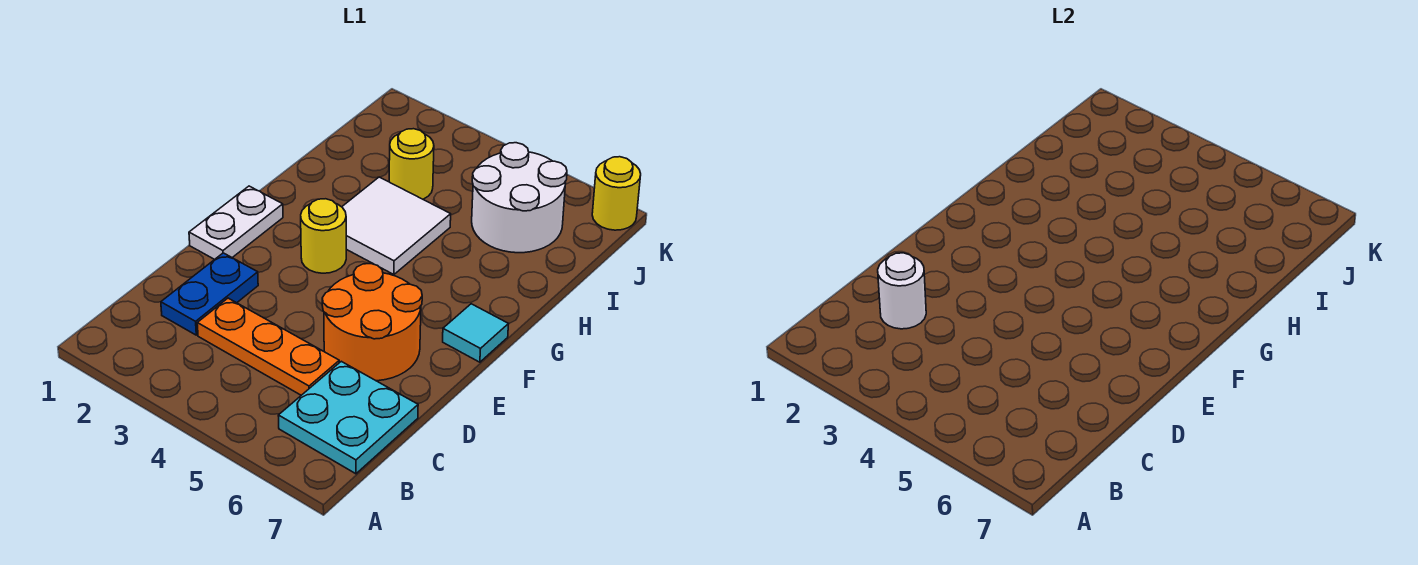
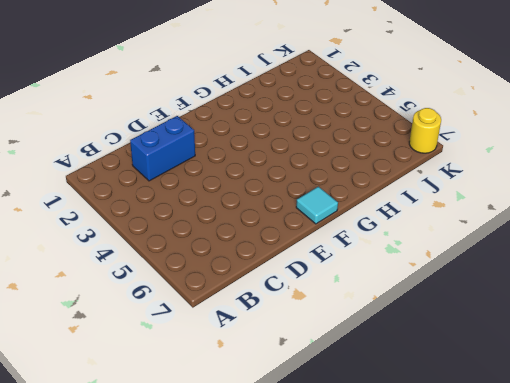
blue 1x2 brick [130,116,195,181] -> blue 1x2 plate [161,253,258,335]
none -> cyan 2x2 plate [278,361,418,474]
none -> orange 1x3 plate [197,298,339,395]
none -> orange 2x2 round brick [322,264,422,381]

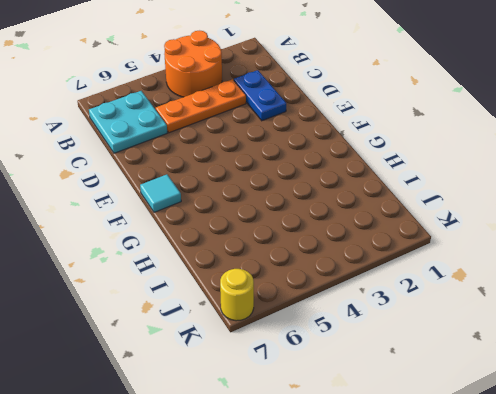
orange 2x2 round brick [164,31,222,97] -> orange 2x2 round brick moved to [322,264,422,381]
none -> white 1x2 plate [189,186,283,259]
none -> yellow 1x1 round brick [301,199,346,273]
none -> white 2x2 tile [342,177,451,275]

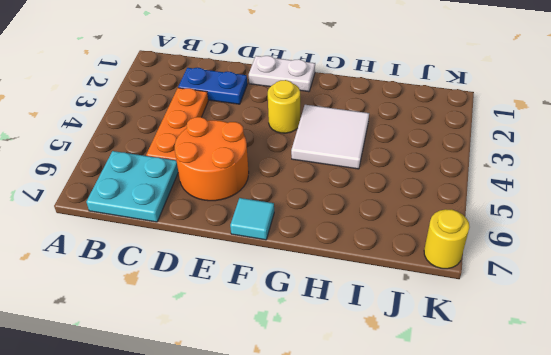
none -> yellow 1x1 round brick [389,129,434,199]
none -> white 2x2 round brick [472,143,567,253]
none -> white 1x1 round brick [878,253,926,329]

